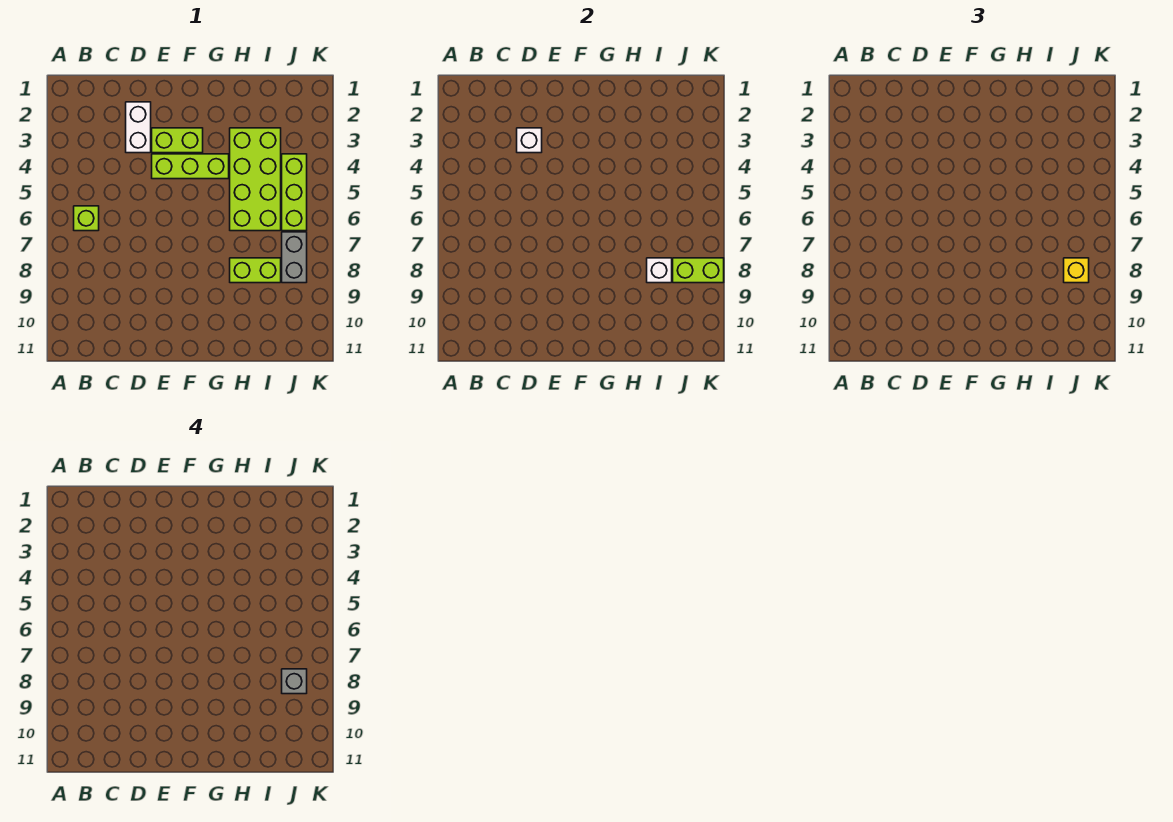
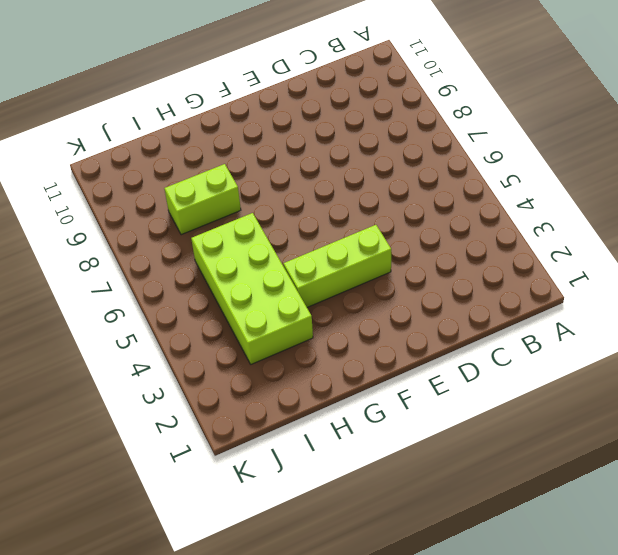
none -> lime 1x1 brick [74,206,99,231]
none -> white 1x2 brick [126,102,151,153]
none -> lime 1x2 brick [152,128,203,153]

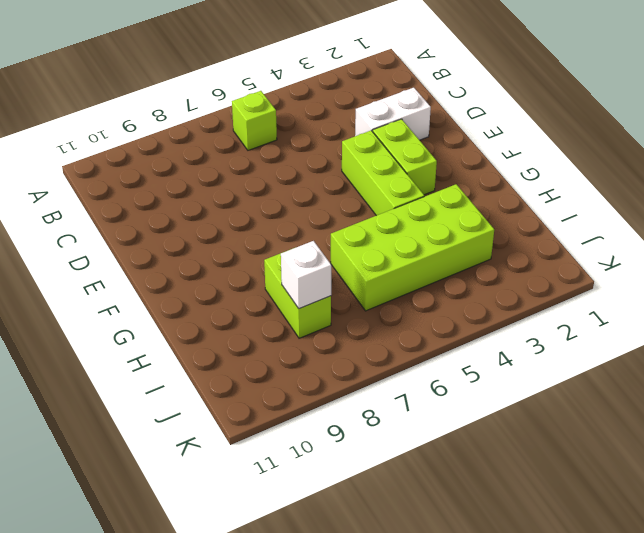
none -> lime 1x3 brick [282,154,307,231]
none -> grey 1x2 brick [282,232,307,283]
none -> white 1x1 brick [517,128,542,153]

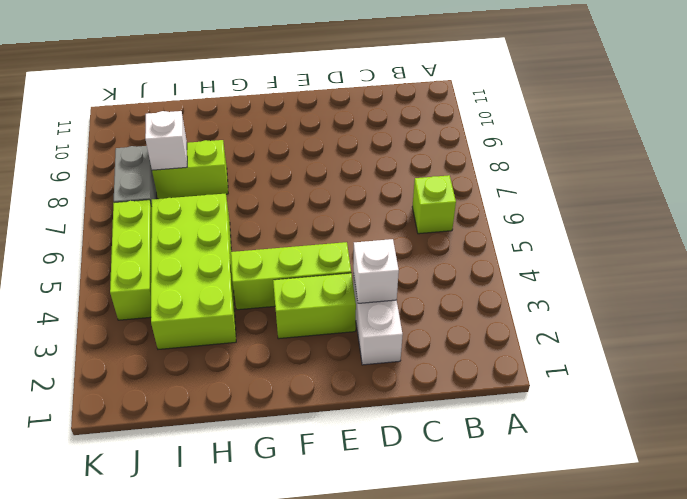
none -> lime 1x2 brick [673,258,724,283]
none -> yellow 1x1 brick [1064,258,1089,283]
none -> grey 1x1 brick [282,669,307,694]

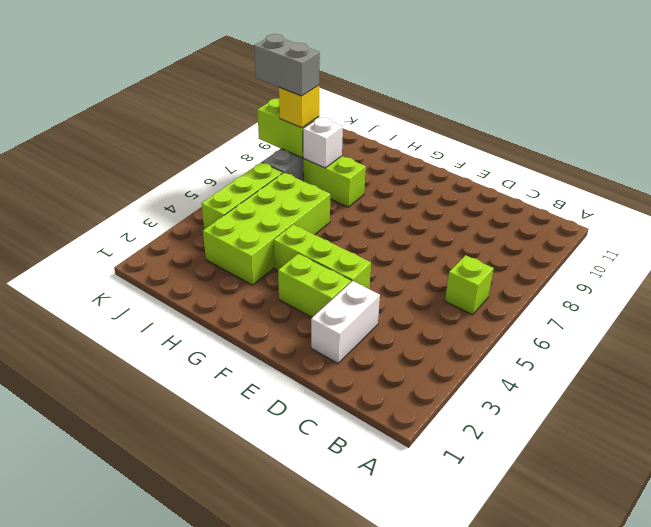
grey 1x2 brick [254,34,320,96] -> grey 1x1 brick [282,669,307,694]
none -> white 1x1 brick [517,128,542,153]

